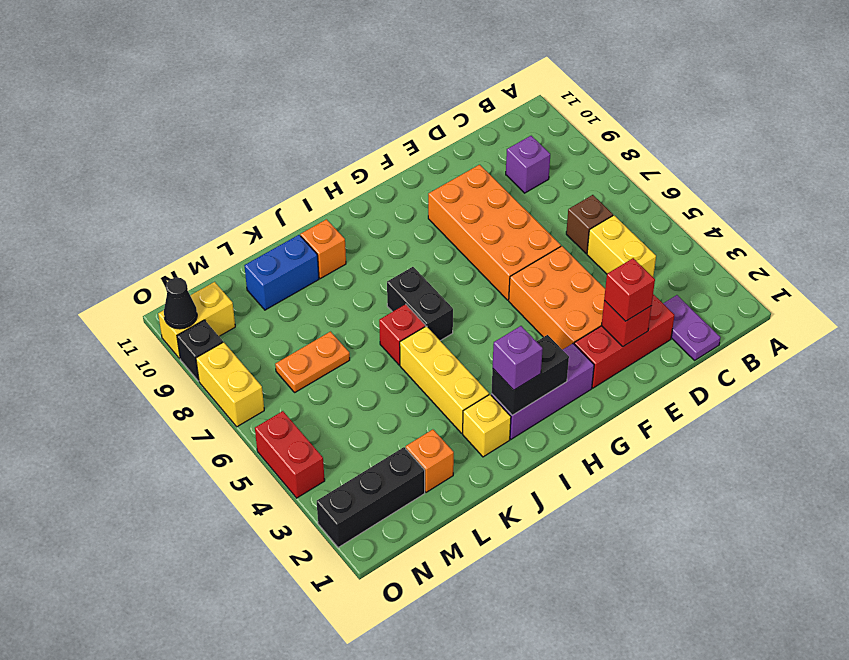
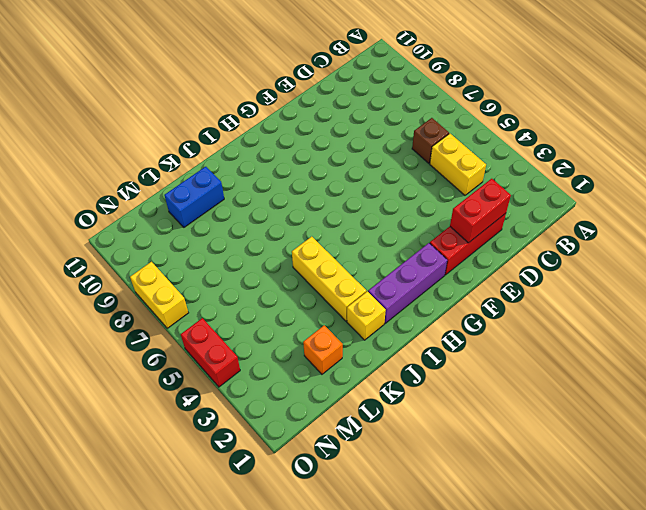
red 1x2 brick [450,179,511,243] -> red 1x1 brick [602,301,651,346]
none -> purple 1x2 plate [663,295,721,360]
none -> purple 1x1 brick [506,136,550,193]
none -> orange 2x3 brick [509,246,605,350]

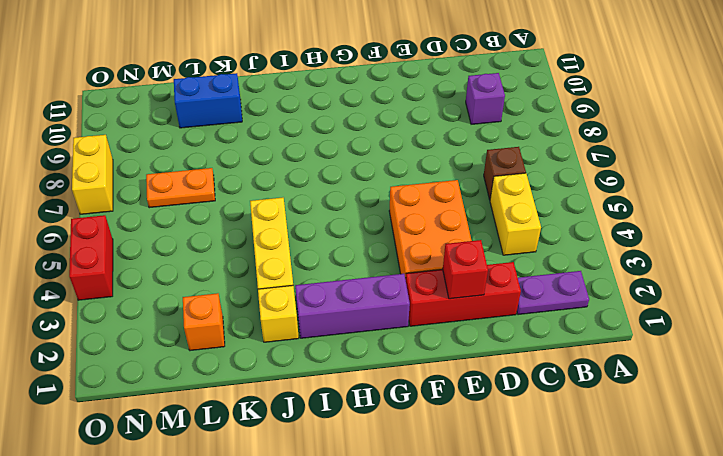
purple 1x2 plate [517,271,589,315] -> purple 1x2 plate turned to [663,295,721,360]
none -> orange 2x4 brick [428,165,561,300]
none -> black 1x2 brick [387,267,453,341]
none -> red 1x1 brick [379,304,425,365]

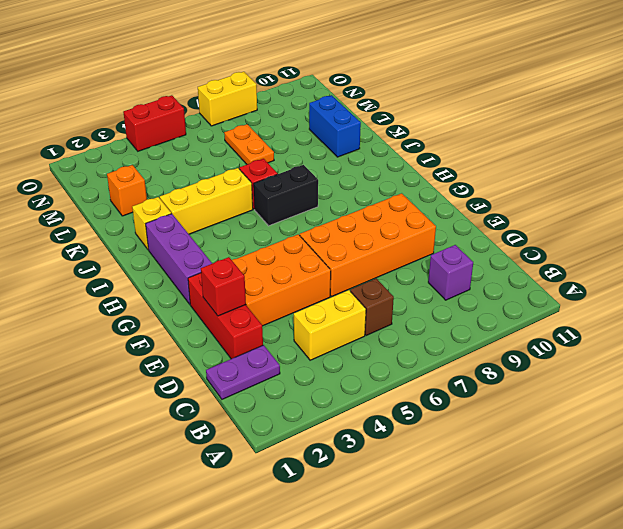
none -> orange 1x1 brick [300,219,346,279]
none -> black 1x3 brick [317,447,425,548]
none -> yellow 1x2 brick [158,282,235,359]

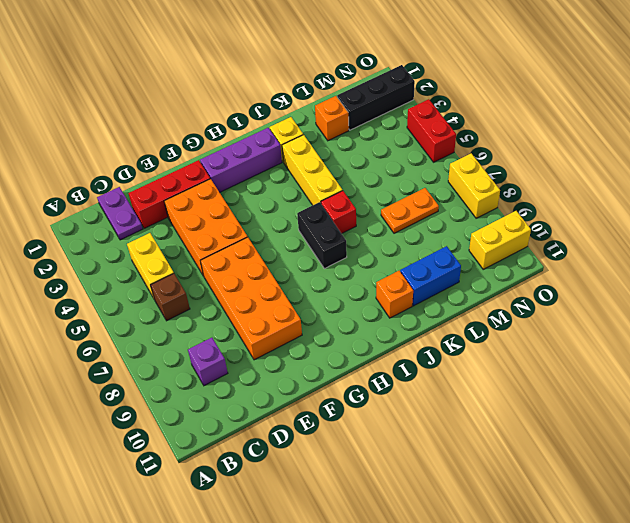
none -> black 1x1 brick [177,320,223,381]
none -> red 1x1 brick [602,301,651,346]
none -> black 1x2 brick [491,335,569,415]

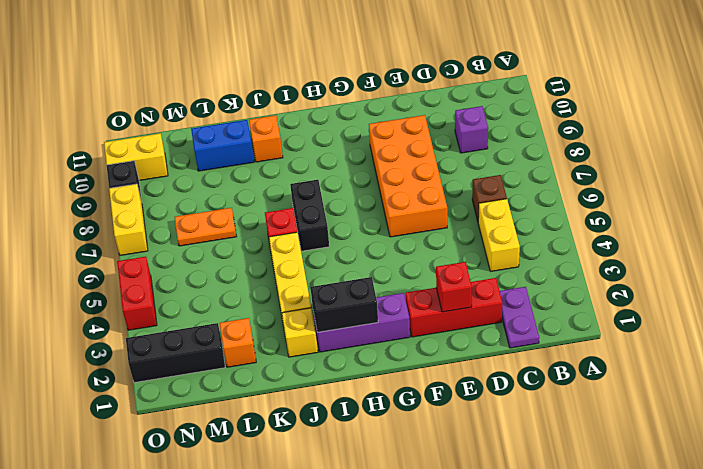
none -> orange 2x3 brick [509,246,605,350]
none -> black 1x1 cone [164,278,197,329]
none -> red 1x1 brick [604,258,655,321]

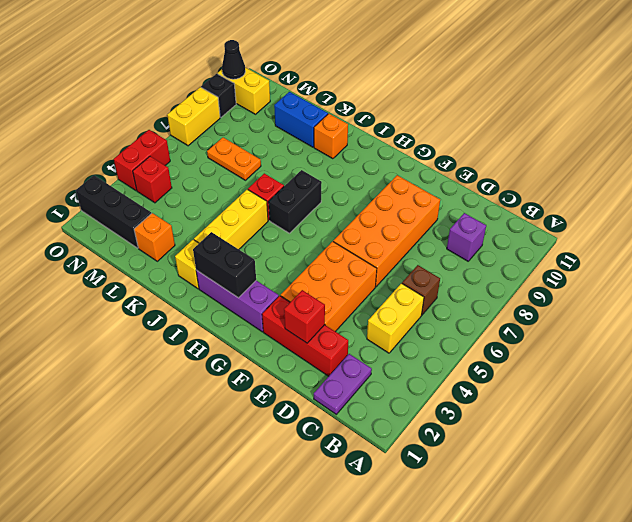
red 1x1 brick [133,156,172,203] -> red 1x1 brick moved to [604,258,655,321]
none -> purple 1x1 brick [493,326,543,390]

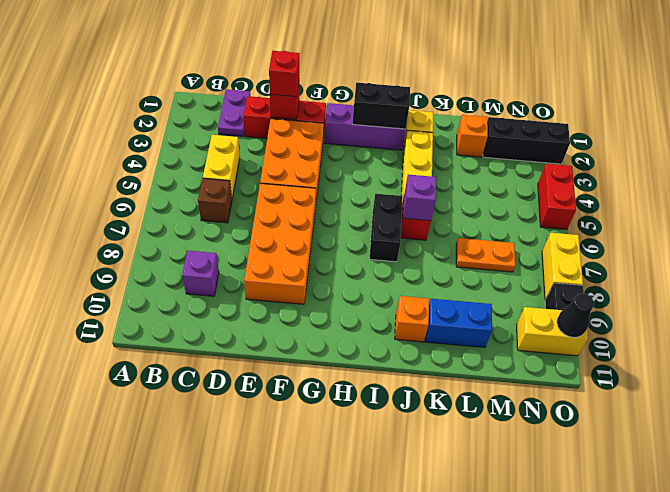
purple 1x1 brick [403,175,436,221] -> purple 1x1 brick moved to [493,326,543,390]

